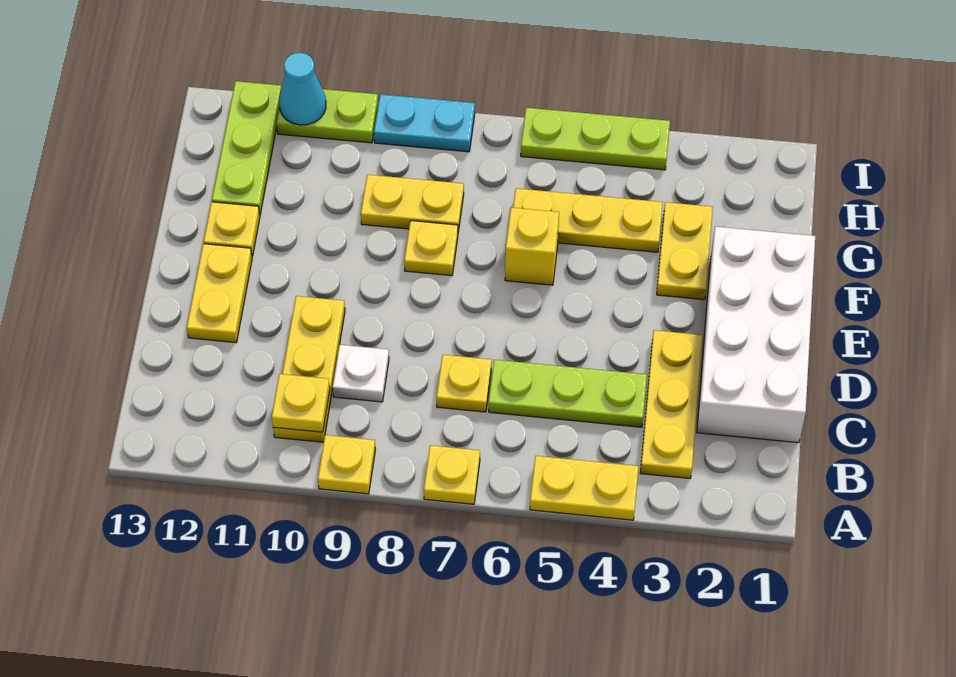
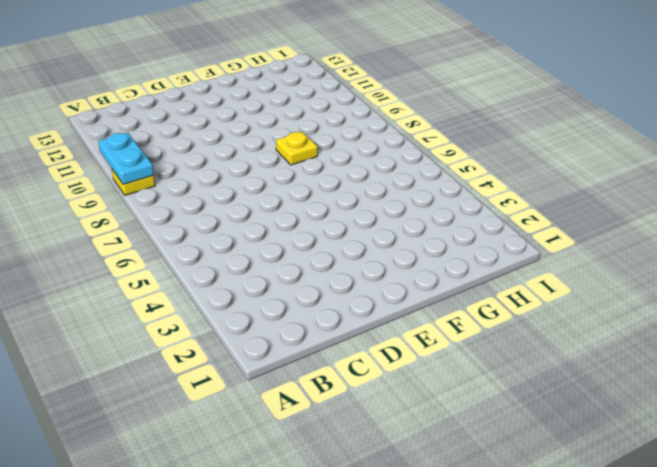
cyan 1x2 plate [98,133,154,184] -> cyan 1x2 plate moved to [374,94,475,152]
none -> yellow 1x2 plate [530,456,639,520]
none -> yellow 1x1 plate [424,445,480,504]
none -> yellow 1x3 plate [640,330,703,478]

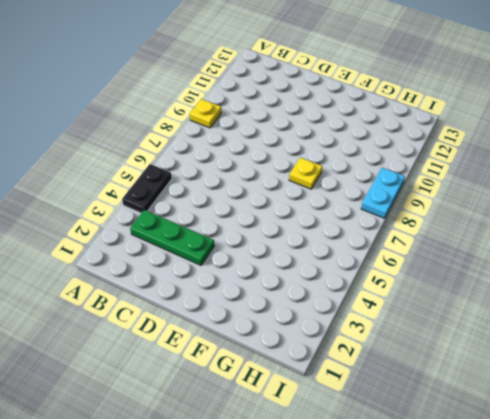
black 1x2 plate [122,164,172,213] -> yellow 1x2 plate [530,456,639,520]
green 1x3 plate [130,210,214,265] -> yellow 1x3 plate [640,330,703,478]
none -> yellow 1x1 plate [424,445,480,504]
none -> yellow 1x3 plate [273,296,345,442]
none -> white 2x4 brick [697,227,815,443]

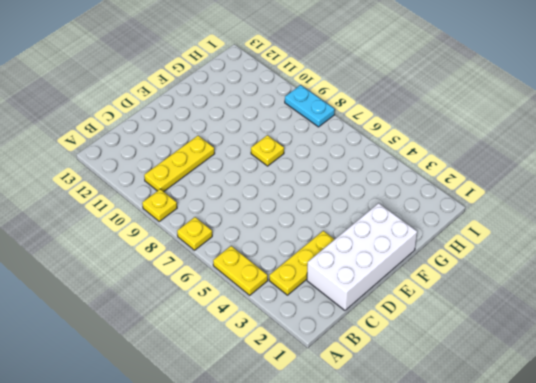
none -> lime 1x3 plate [489,360,647,427]
none -> yellow 1x1 plate [437,355,492,412]
none -> white 1x1 plate [333,345,389,402]

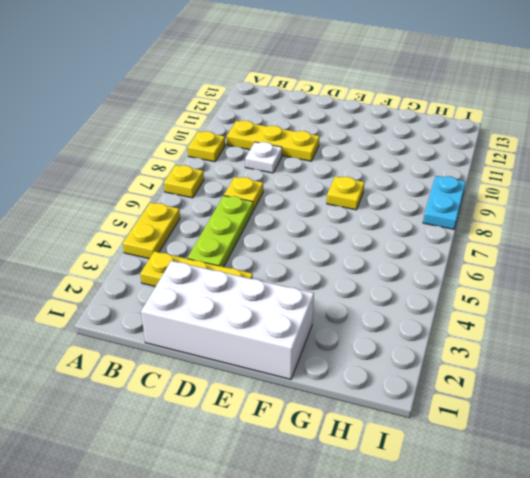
none -> yellow 1x2 plate [187,244,252,343]
none -> yellow 1x2 plate [657,202,713,300]
none -> yellow 1x1 brick [505,208,559,285]

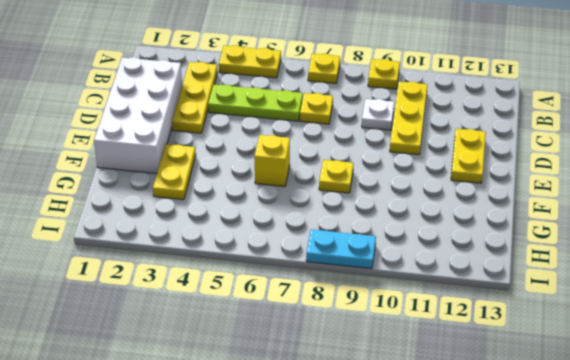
none -> yellow 1x1 plate [204,202,260,256]
none -> yellow 1x3 plate [513,188,663,252]
none -> yellow 1x2 plate [361,175,464,232]

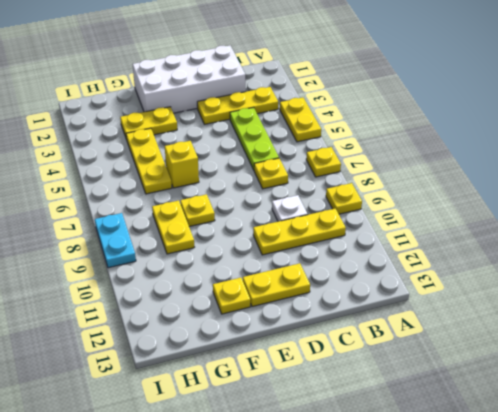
none -> lime 1x3 plate [212,81,281,214]
none -> lime 1x3 plate [521,108,670,170]
none -> lime 1x2 plate [276,89,378,143]

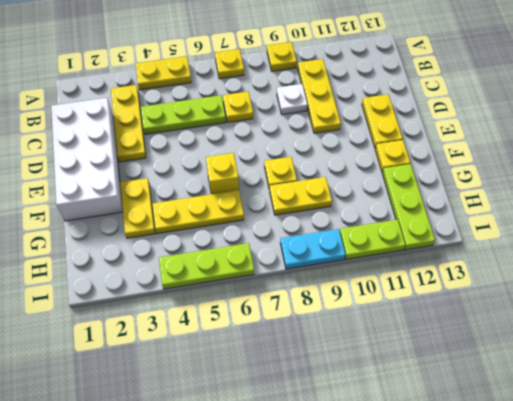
none -> yellow 1x1 plate [272,374,330,432]
none -> cyan 1x1 cone [279,53,326,125]

